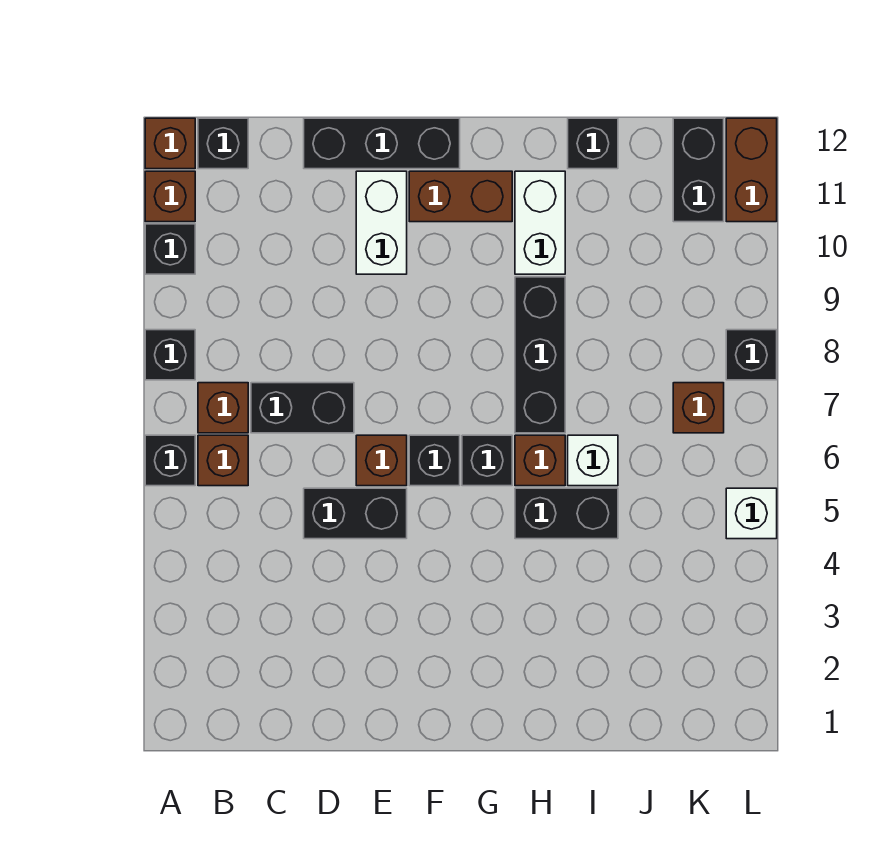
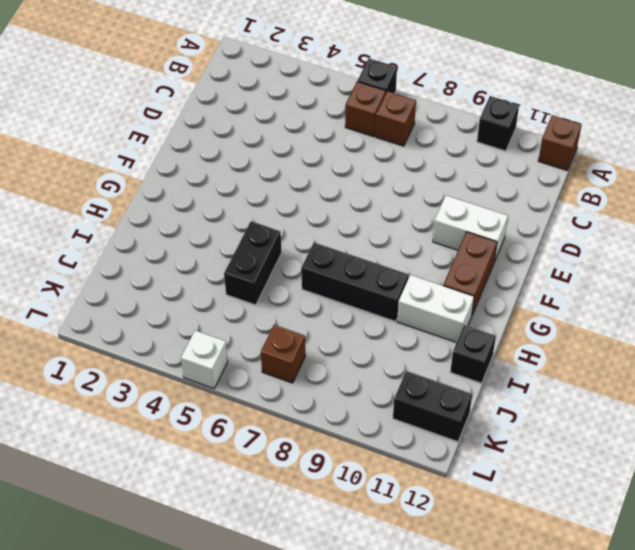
none -> black 1x1 brick [145,330,195,380]
none -> brown 1x1 brick [145,171,195,222]
none -> black 1x1 brick [198,118,248,169]

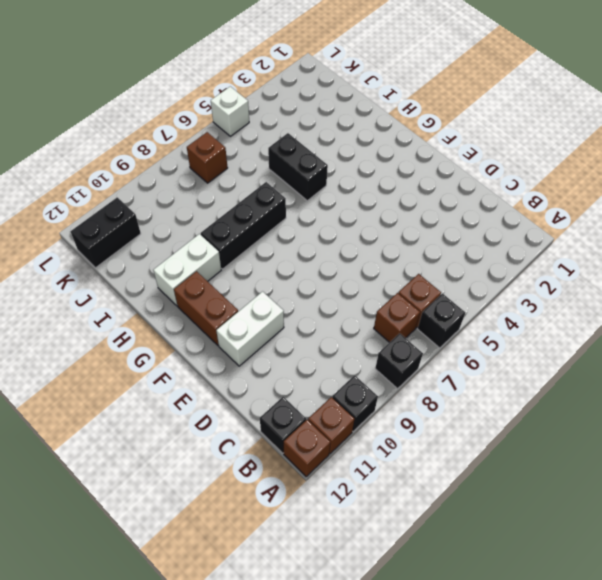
none -> black 1x2 brick [251,383,354,433]
none -> black 1x2 brick [304,488,407,539]
none -> black 1x3 brick [304,118,460,169]

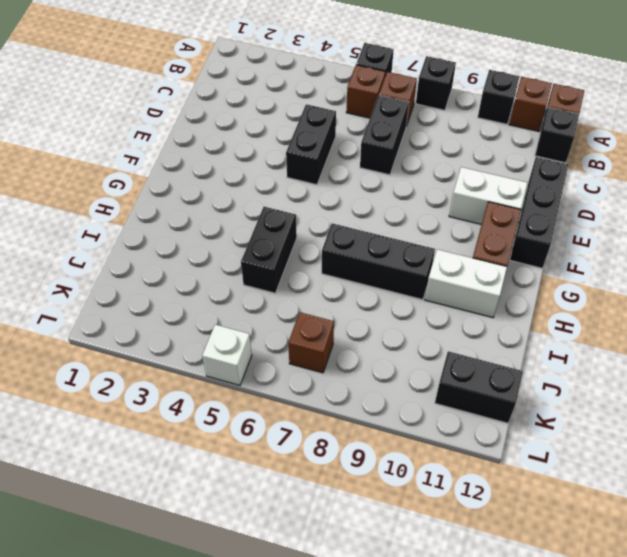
none -> brown 1x1 brick [356,435,407,486]
none -> black 1x1 brick [409,435,460,486]
none -> black 1x1 brick [462,435,512,486]

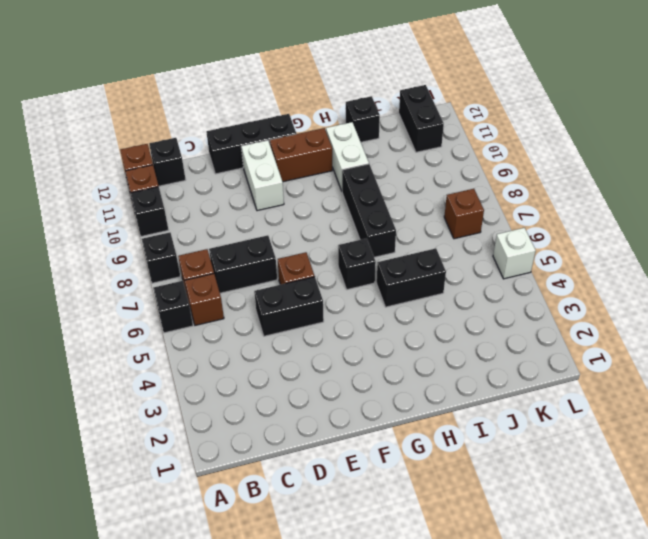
none -> black 1x1 brick [409,435,460,486]
none -> brown 1x1 brick [515,435,565,486]
none -> white 1x1 brick [568,435,618,486]

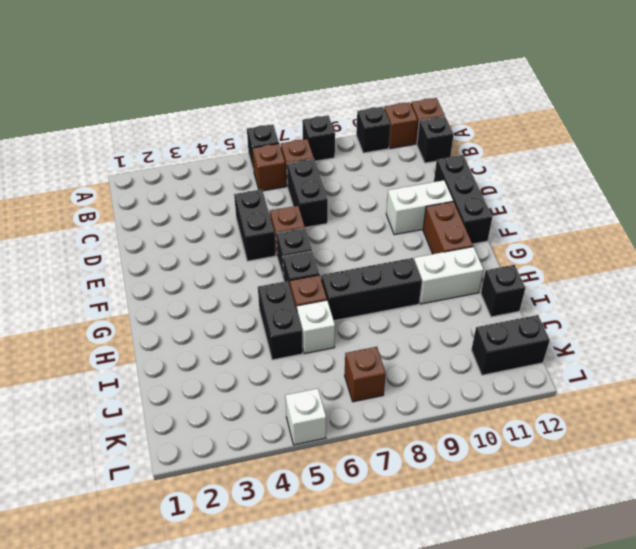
none -> black 1x1 brick [726,330,777,380]
none -> brown 1x2 brick [726,118,777,222]

